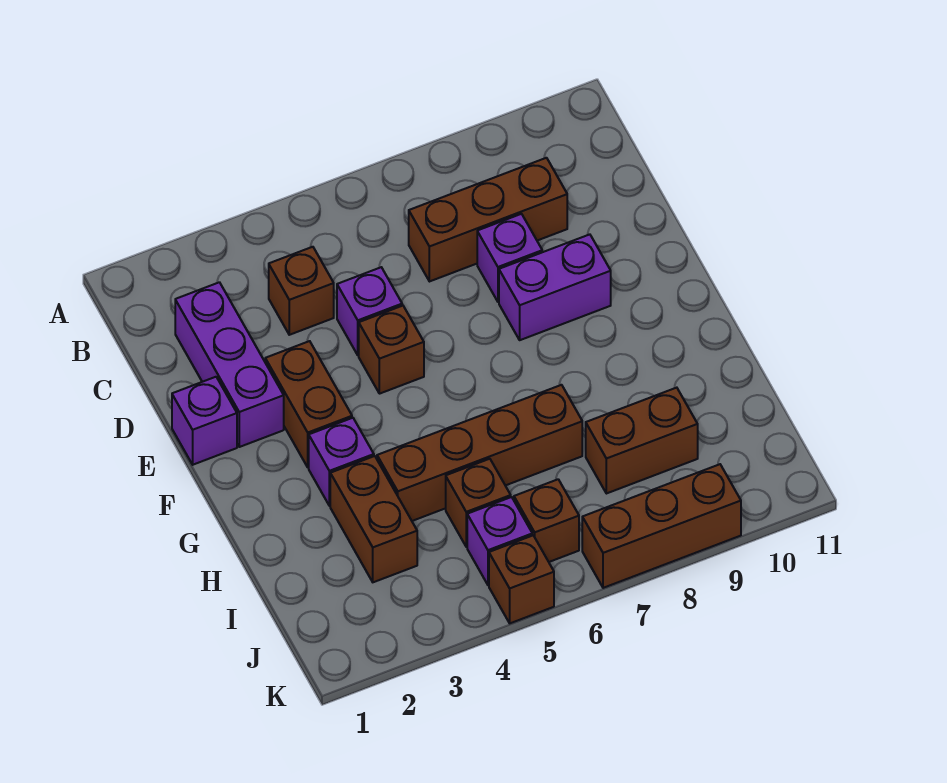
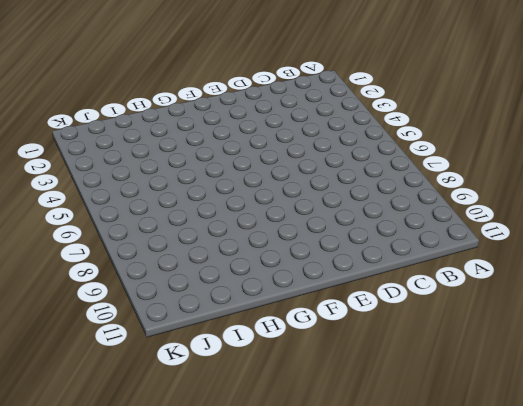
none -> purple 1x3 brick [175,282,284,447]
none -> brown 1x1 brick [269,247,334,335]
none -> brown 1x3 brick [409,158,567,282]

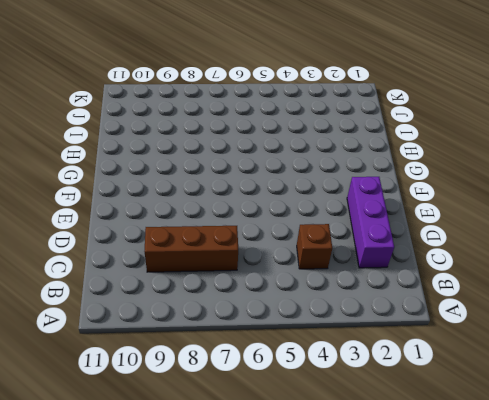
none -> purple 1x1 brick [337,267,402,355]
none -> purple 1x1 brick [477,214,542,302]
none -> purple 1x1 brick [172,377,237,465]

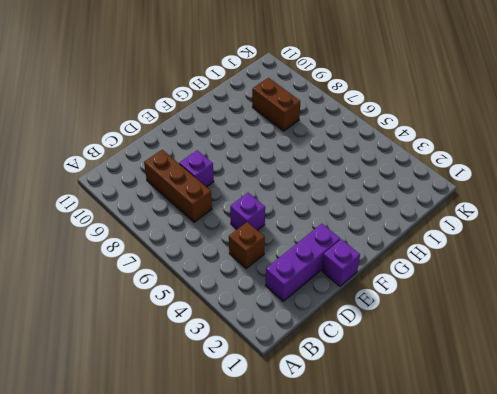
none -> brown 1x2 brick [265,341,352,467]
none -> brown 1x1 brick [359,306,424,394]
none -> purple 1x2 brick [499,234,611,340]

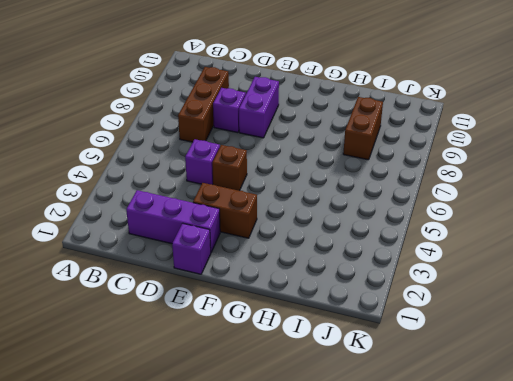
none -> brown 1x1 brick [269,247,334,335]
none -> purple 1x1 brick [309,418,374,506]
none -> brown 1x2 brick [330,456,417,582]

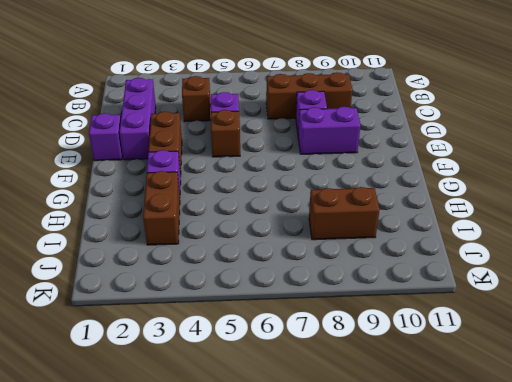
none -> brown 1x4 brick [377,385,582,521]
none -> brown 1x1 brick [446,459,511,547]
none -> purple 1x1 brick [467,497,532,585]

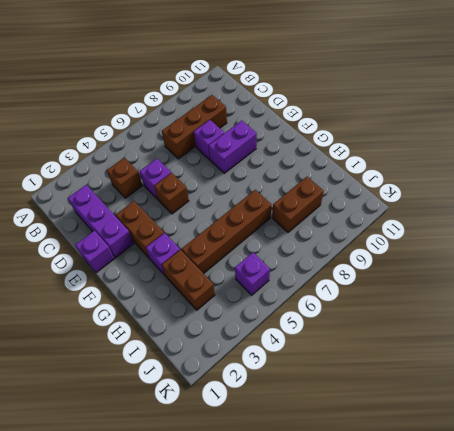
none -> brown 1x1 brick [446,459,511,547]
none -> brown 1x1 brick [514,479,579,562]
none -> brown 1x1 brick [489,535,554,623]

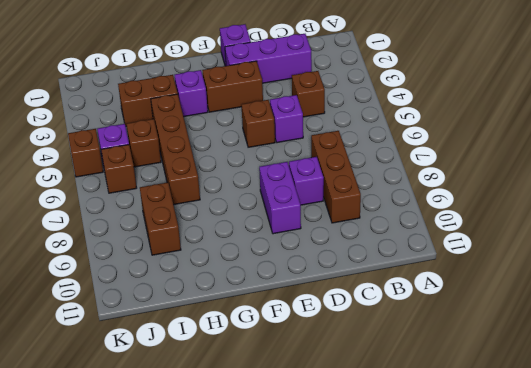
none -> brown 1x3 brick [582,464,741,588]

